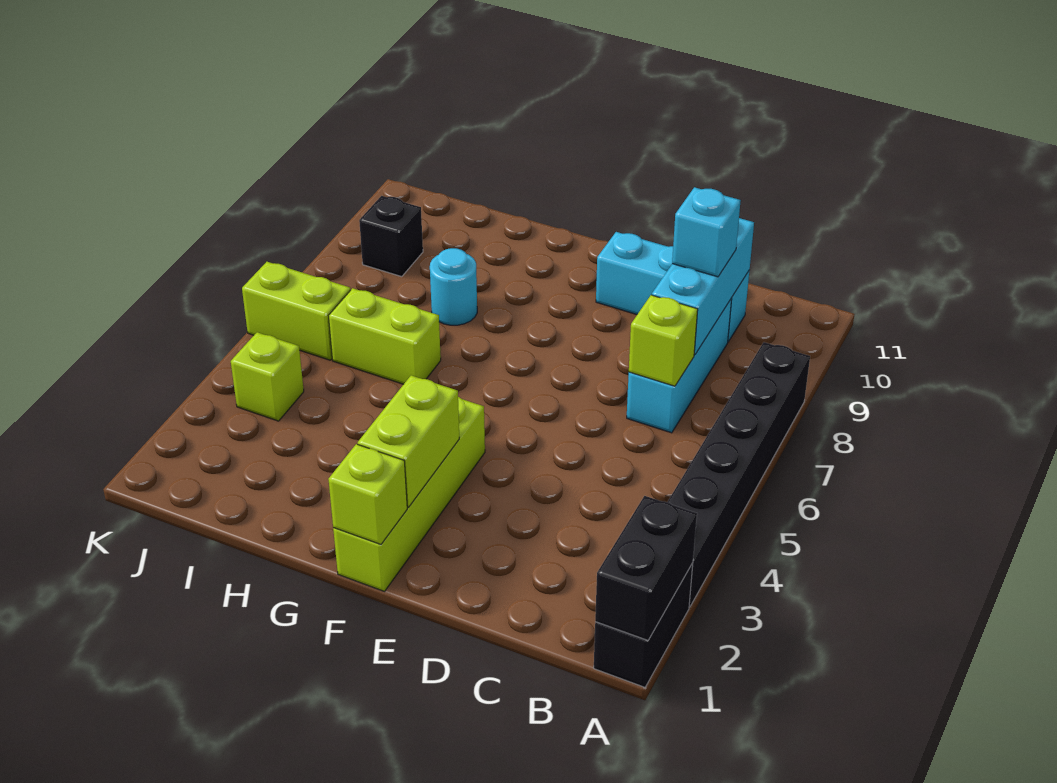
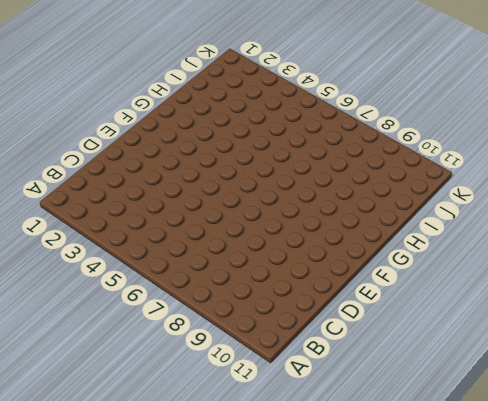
none -> black 1x2 brick [594,563,693,687]
none -> black 1x6 brick [668,342,810,607]
none -> cyan 1x3 brick [627,298,732,433]

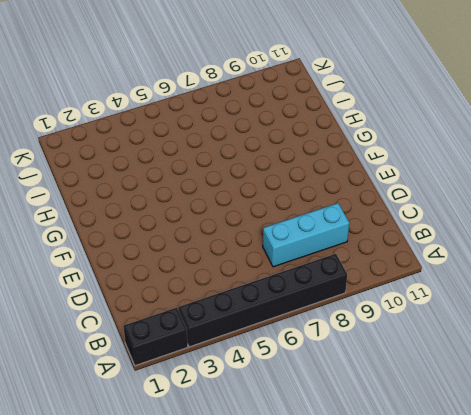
none -> cyan 1x3 brick [596,232,749,342]
none -> lime 1x4 brick [333,397,485,591]
none -> lime 1x2 brick [329,288,441,384]

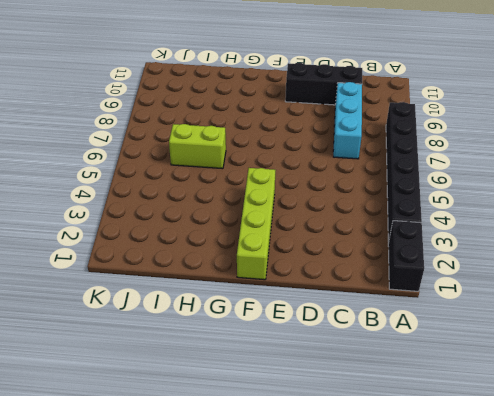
black 1x3 brick [285,63,362,105] -> cyan 1x3 brick [596,232,749,342]
none -> cyan 1x1 round brick [430,248,477,325]
none -> lime 1x1 brick [231,332,304,421]
none -> lime 1x2 brick [242,262,351,360]

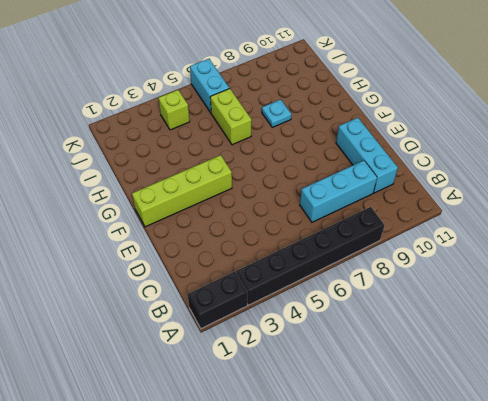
cyan 1x1 plate [262,99,292,127] -> cyan 1x1 round brick [430,248,477,325]
cyan 1x2 brick [190,59,229,113] -> lime 1x2 brick [242,262,351,360]
none -> black 1x1 brick [359,196,423,277]
none -> black 1x2 brick [595,496,697,640]
none -> lime 1x1 brick [629,295,698,386]

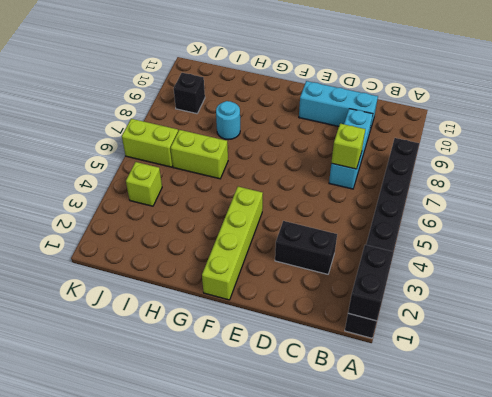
black 1x2 brick [275,221,337,274] -> none
none -> cyan 1x3 brick [652,218,754,355]
none -> lime 1x1 brick [328,444,407,544]
none -> lime 1x2 brick [358,375,459,507]

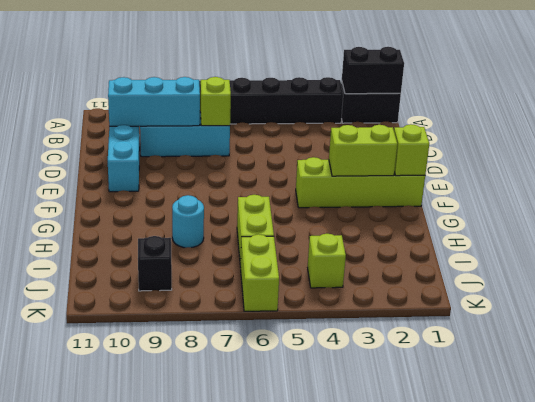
none -> cyan 1x1 brick [672,187,741,277]

